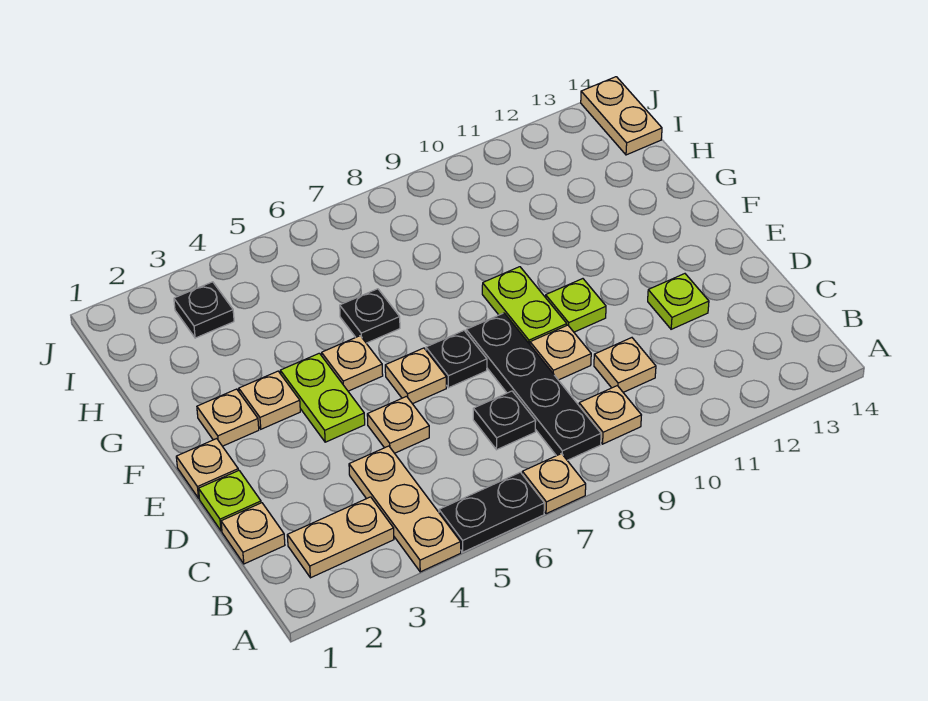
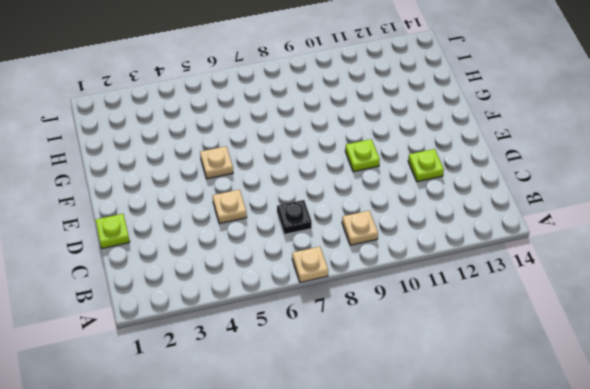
none -> tan 1x3 plate [349,446,461,572]
none -> black 1x2 plate [439,472,544,552]
none -> tan 1x2 plate [287,497,394,578]

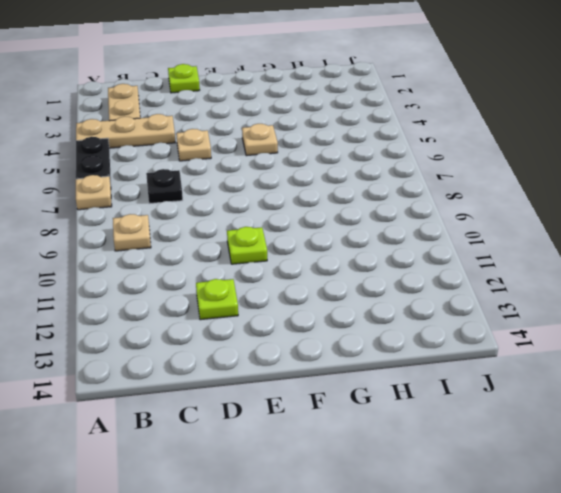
none -> black 1x4 plate [466,313,601,460]
none -> tan 1x1 plate [221,503,285,564]
none -> tan 1x1 plate [594,338,656,392]

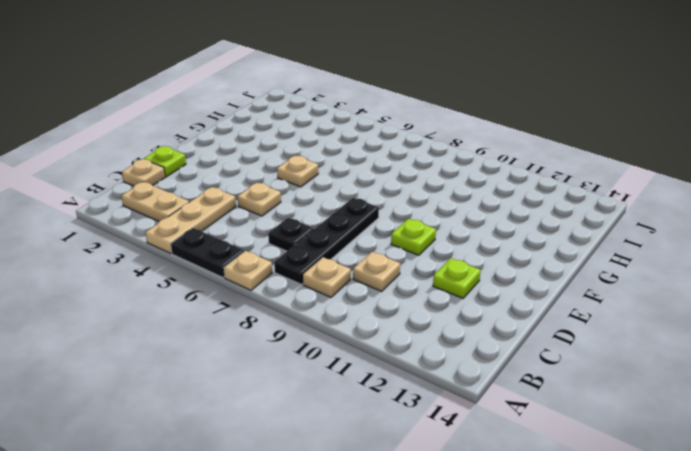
none -> tan 1x1 plate [530,325,591,380]
none -> tan 1x1 plate [176,439,238,498]
none -> lime 1x2 plate [280,353,365,442]

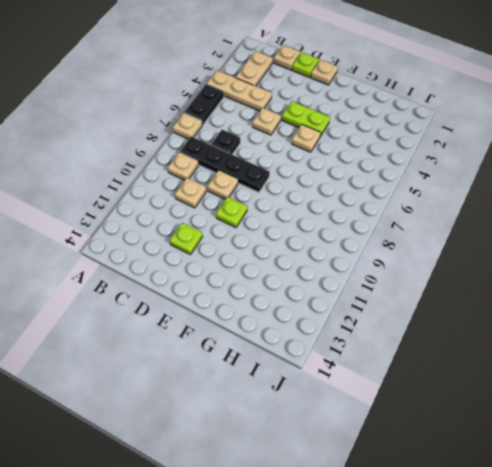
none -> tan 1x1 plate [385,348,446,404]
none -> black 1x1 plate [426,331,487,388]
none -> lime 1x2 plate [482,267,567,344]

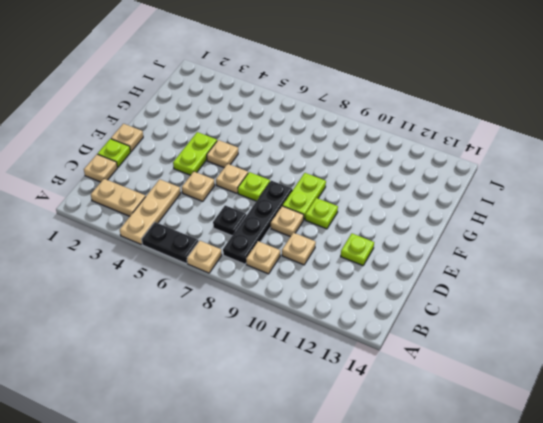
lime 1x1 plate [238,172,270,201] -> black 1x1 plate [426,331,487,388]
none -> tan 1x1 plate [197,389,259,446]
none -> tan 1x1 plate [239,371,300,429]
none -> black 1x1 plate [340,289,400,343]

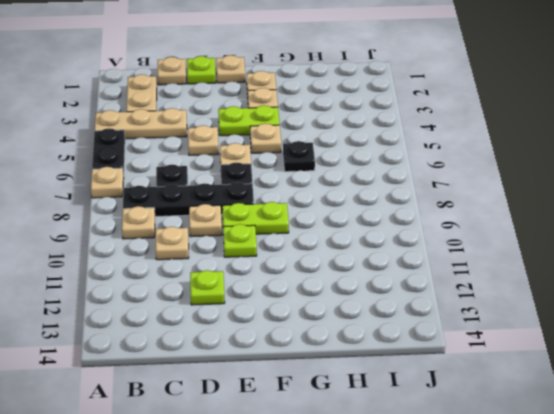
none -> black 1x1 plate [174,282,234,338]
none -> tan 1x2 plate [581,77,662,155]

